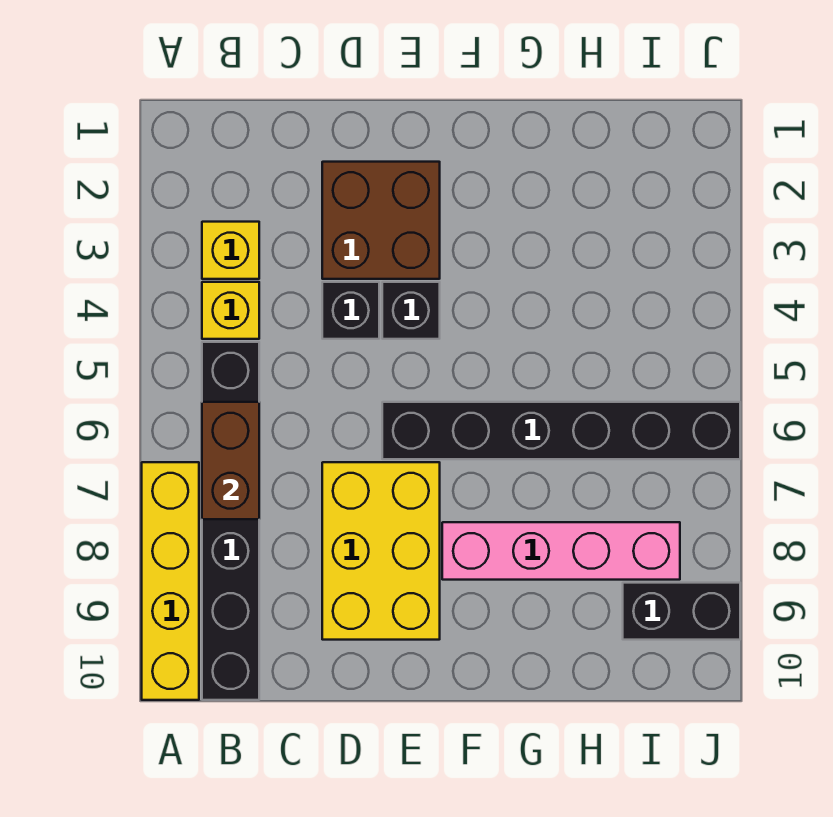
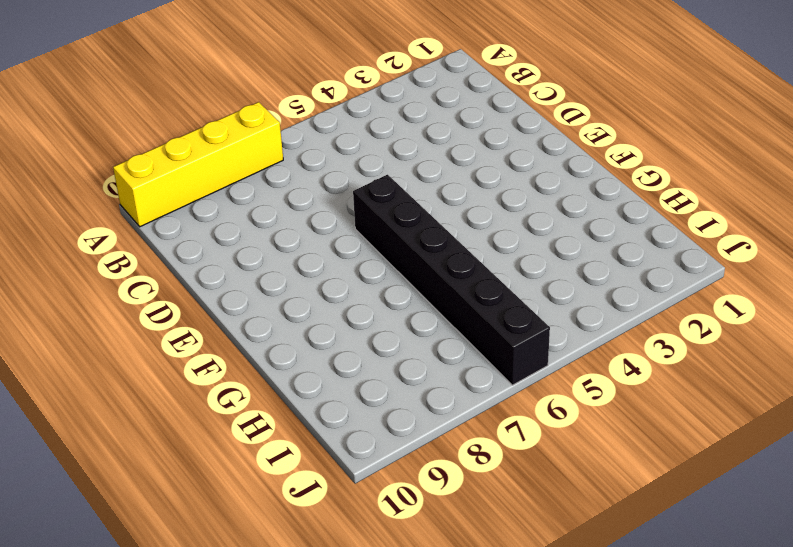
none -> yellow 1x1 brick [202,222,259,279]
none -> yellow 1x1 brick [202,282,259,339]
none -> black 1x6 brick [202,342,259,700]

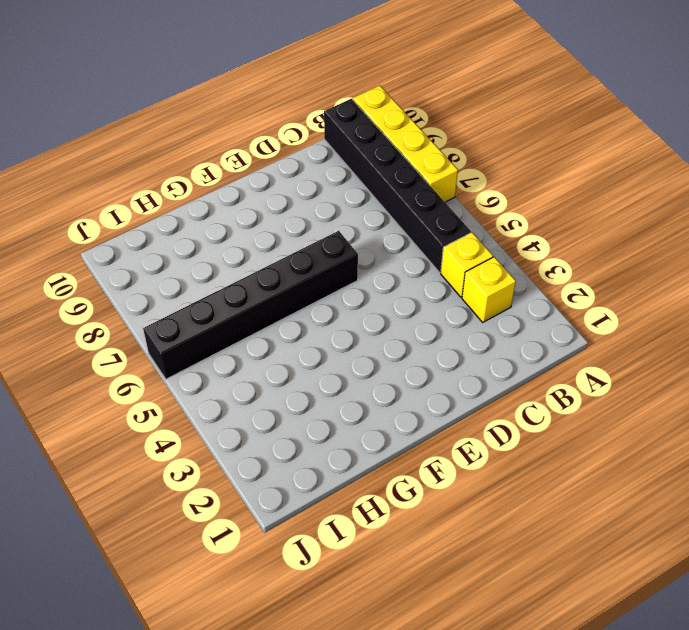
none -> brown 2x2 brick [322,162,440,279]
none -> black 1x1 brick [322,282,379,339]
none -> yellow 2x3 brick [322,462,440,640]

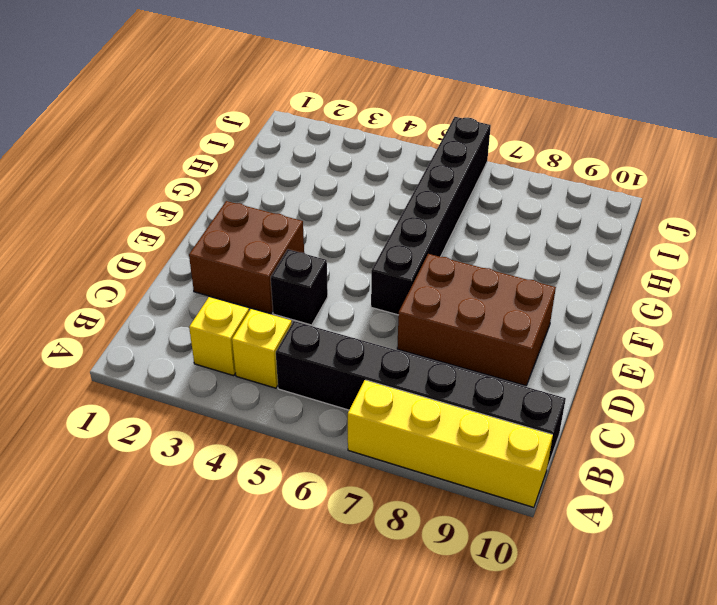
brown 2x3 brick [397,254,556,386] -> yellow 2x3 brick [322,462,440,640]
none -> black 1x1 brick [382,282,440,339]
none -> pink 1x4 brick [442,522,680,580]
none -> black 1x2 brick [623,583,740,640]

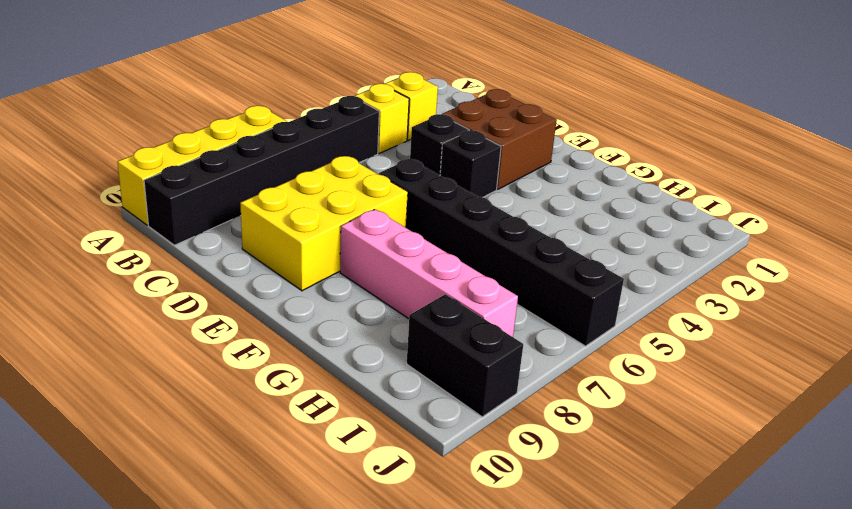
none -> brown 1x2 brick [202,402,259,519]

